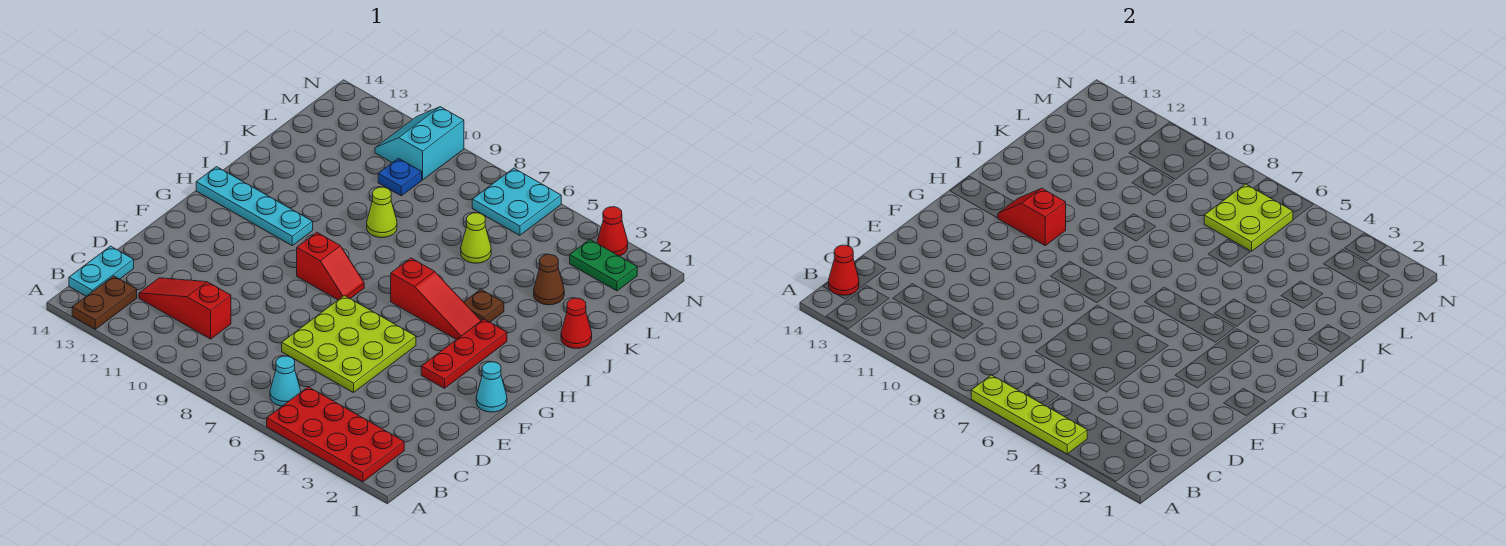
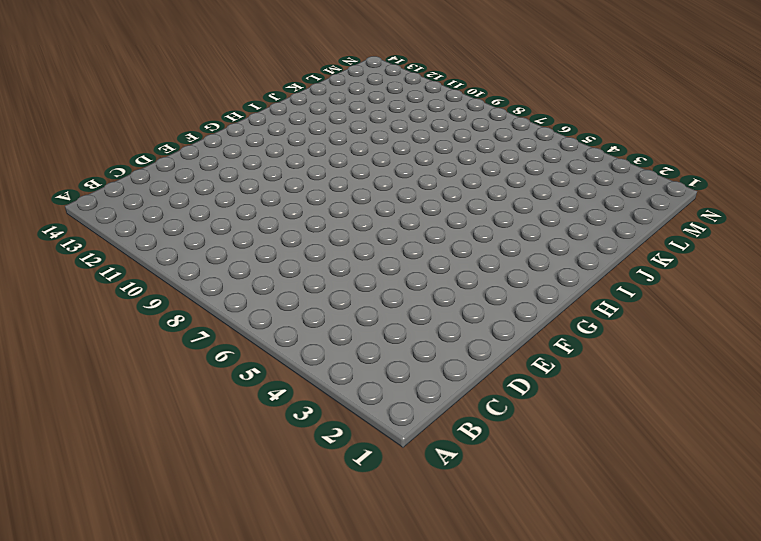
none -> red 2x4 plate [267,387,404,482]
none -> brown 1x2 plate [72,276,137,329]
none -> cyan 1x1 cone [270,356,301,406]

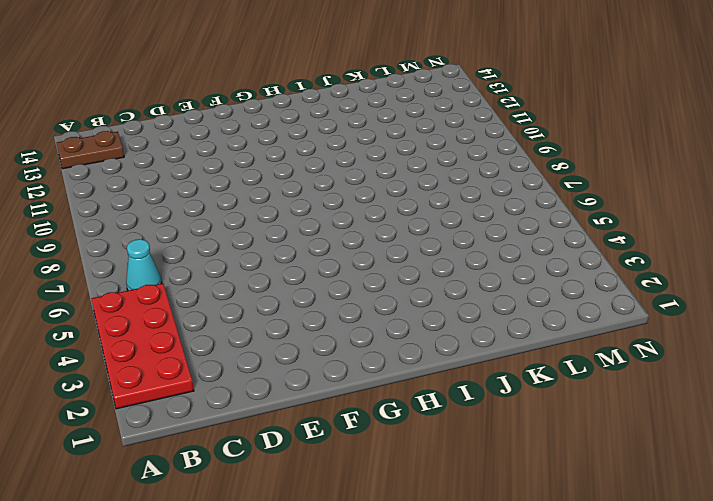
none -> cyan 1x2 plate [69,246,134,296]
none -> red 1x3 slope [139,278,231,339]
none -> lime 3x3 plate [282,295,416,393]

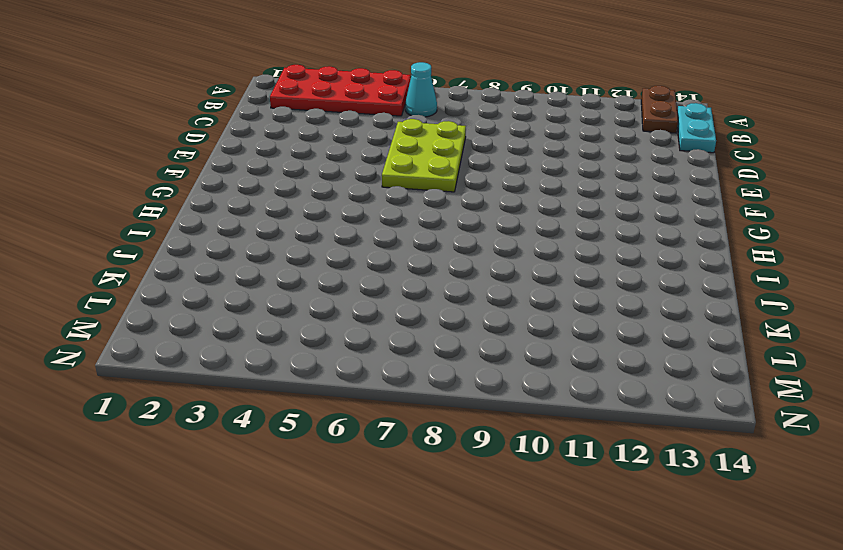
lime 2x3 plate [382,119,466,192] -> lime 3x3 plate [282,295,416,393]
none -> red 1x3 slope [139,278,231,339]
none -> cyan 1x1 cone [476,362,507,412]
none -> red 1x3 plate [421,319,507,388]

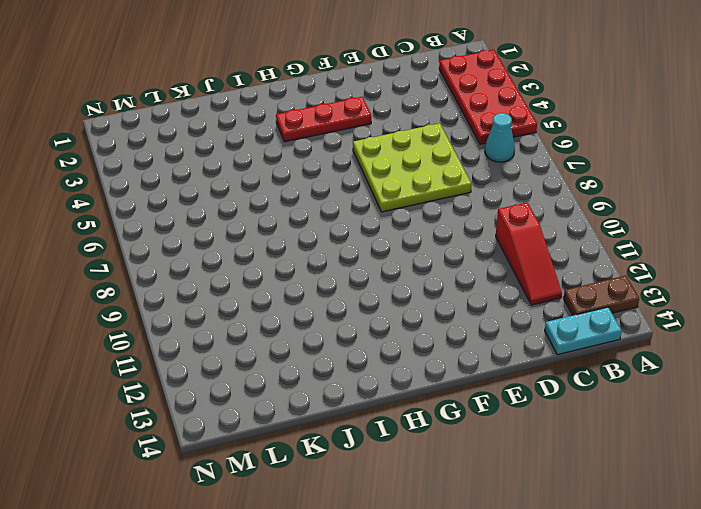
none -> cyan 1x1 cone [476,362,507,412]
none -> red 1x2 slope [297,232,364,300]
none -> red 1x3 slope [391,258,481,339]

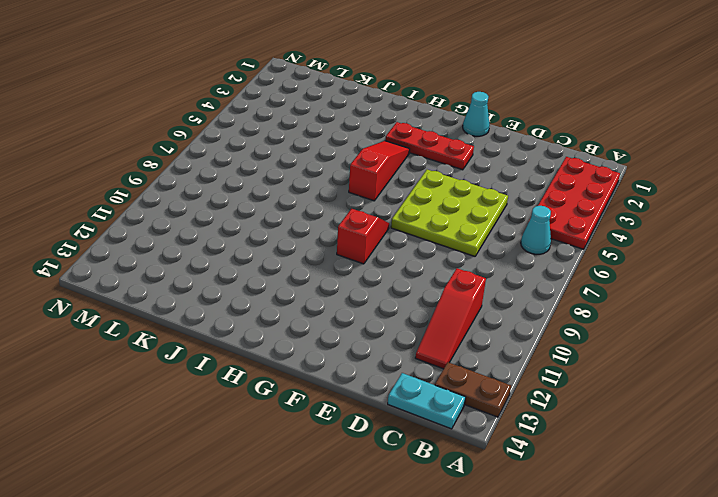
none -> cyan 1x4 plate [196,167,313,246]
none -> brown 1x1 plate [464,289,504,322]
none -> red 1x1 cone [561,298,592,348]

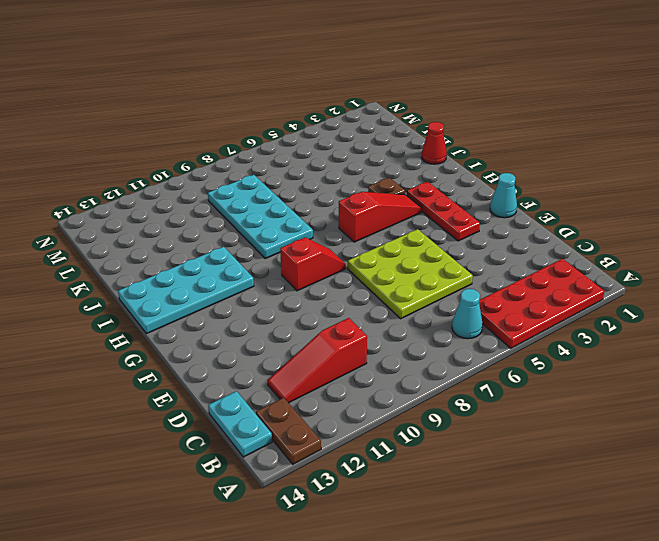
cyan 2x4 plate [118,247,254,334] -> cyan 1x4 plate [196,167,313,246]
cyan 2x4 plate [208,175,313,258] -> lime 1x1 cone [367,187,397,238]
none -> brown 1x1 cone [534,255,564,305]
none -> lime 1x1 cone [461,213,491,263]
none -> blue 1x1 plate [378,158,422,196]

